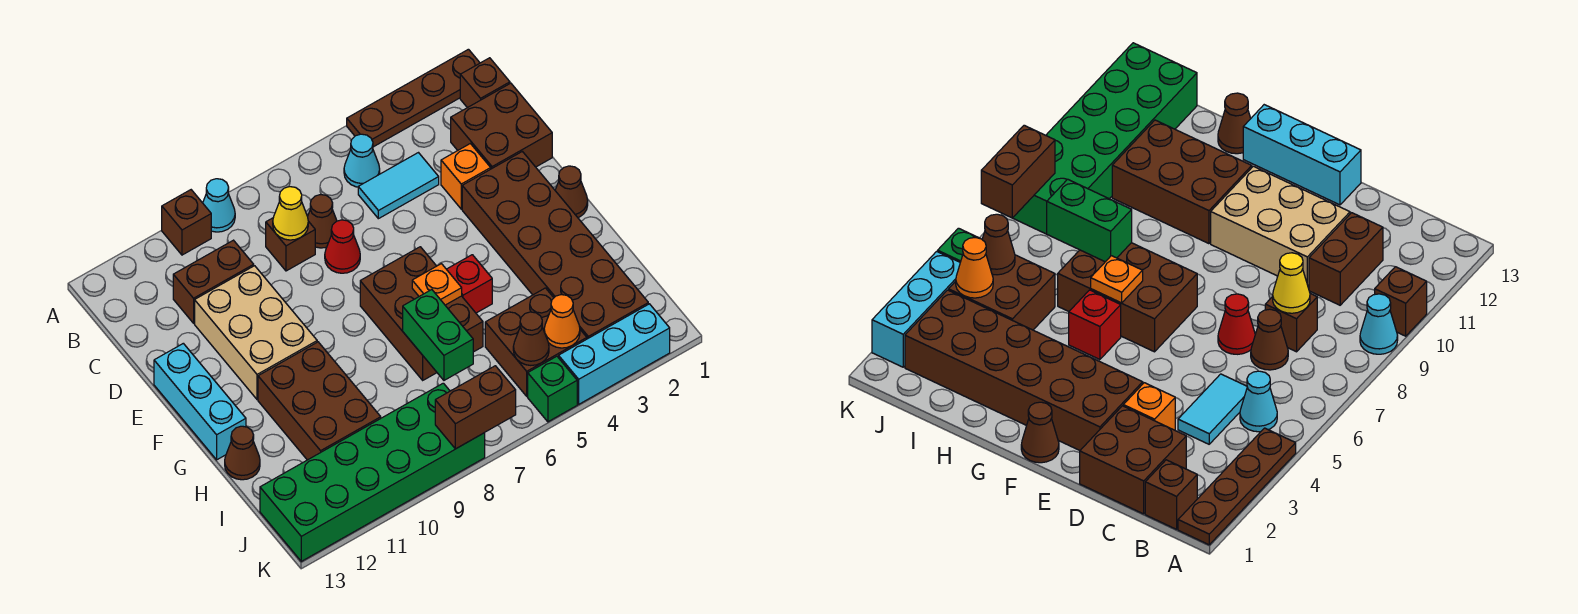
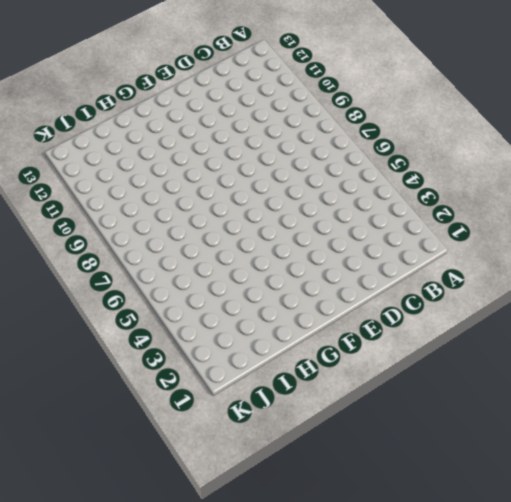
none -> brown 1x4 plate [347,49,480,147]
none -> cyan 1x1 cone [203,179,235,232]
none -> brown 1x1 brick [162,190,211,255]
none -> brown 1x1 brick [460,58,510,108]

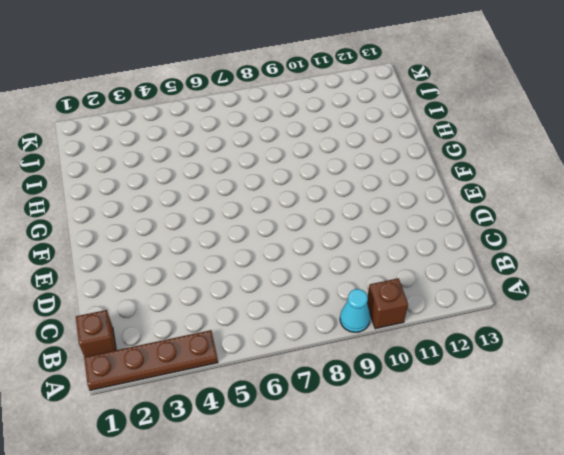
none -> cyan 1x1 cone [344,134,380,187]
none -> brown 2x2 brick [451,83,552,169]
none -> cyan 1x2 tile [358,153,439,219]
none -> brown 1x1 cone [308,195,337,248]

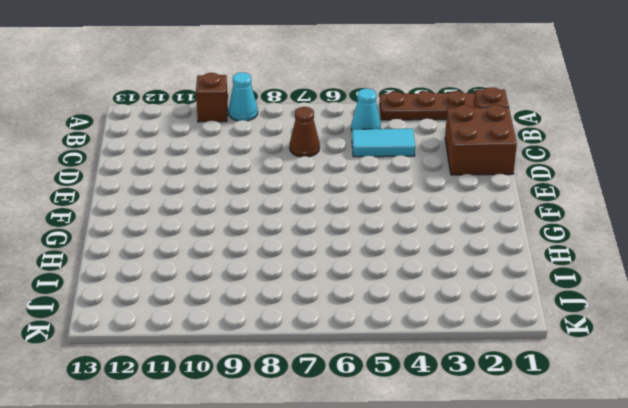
none -> brown 1x1 brick [266,218,315,271]
none -> brown 1x2 brick [173,240,254,323]
none -> orange 1x1 brick [441,144,491,209]
none -> red 1x1 cone [325,220,360,273]

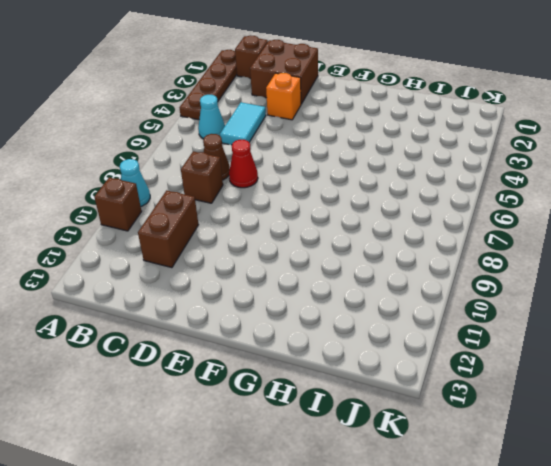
none -> tan 2x3 brick [195,266,317,400]
none -> brown 2x6 brick [462,151,648,339]
none -> cyan 1x3 brick [154,343,246,460]
none -> brown 1x1 cone [555,166,588,218]

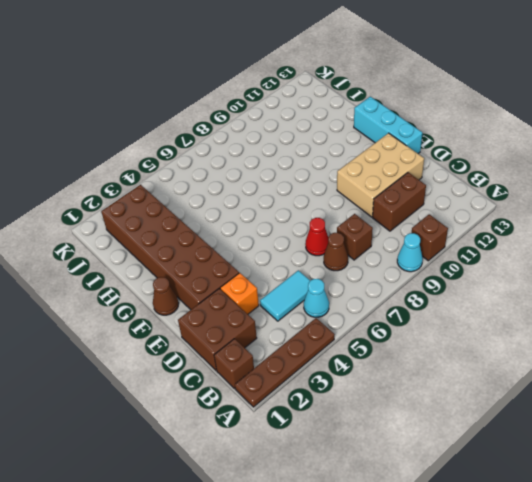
tan 2x3 brick [337,133,424,217] -> tan 2x3 brick turned to [195,266,317,400]
none -> brown 2x3 brick [360,247,483,380]
none -> red 1x1 brick [447,255,492,313]
none -> brown 2x3 brick [258,342,381,460]
none -> brown 1x1 cone [225,426,260,480]

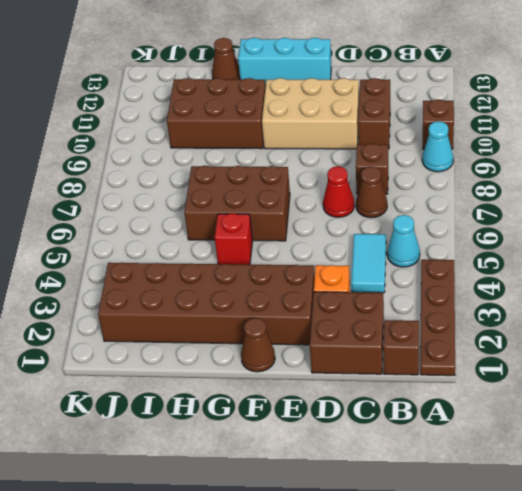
none -> brown 2x2 brick [485,288,587,396]
none -> green 2x6 brick [260,383,485,561]
none -> cyan 1x3 brick [559,304,670,404]
none -> green 1x1 brick [528,356,577,422]

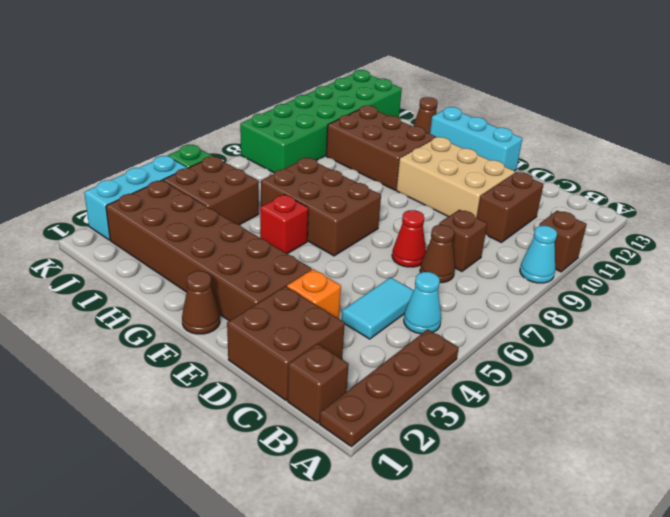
none -> yellow 1x1 cone [273,187,308,240]
none -> orange 1x1 plate [412,264,462,305]
none -> green 1x2 brick [403,290,473,380]
none -> orange 1x1 cone [544,295,580,348]

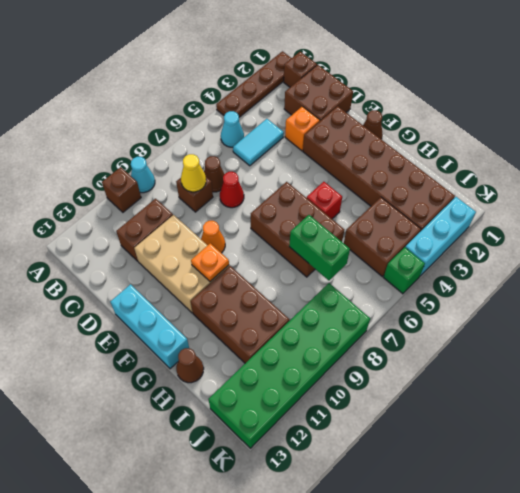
orange 1x1 cone [201,221,225,253] -> orange 1x1 cone moved to [544,295,580,348]
orange 1x1 plate [191,243,229,281] -> orange 1x1 plate moved to [412,264,462,305]
none -> brown 1x1 cone [513,312,549,365]
none -> brown 1x2 brick [435,366,516,449]

